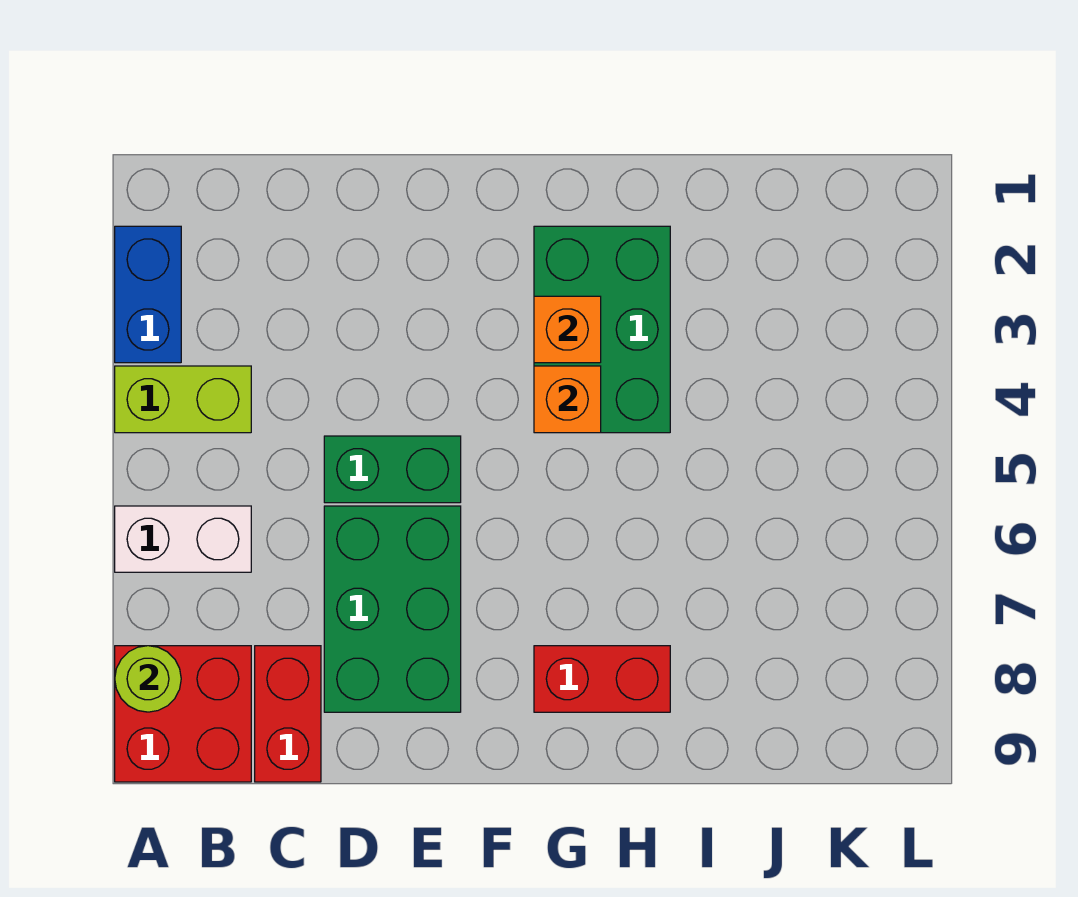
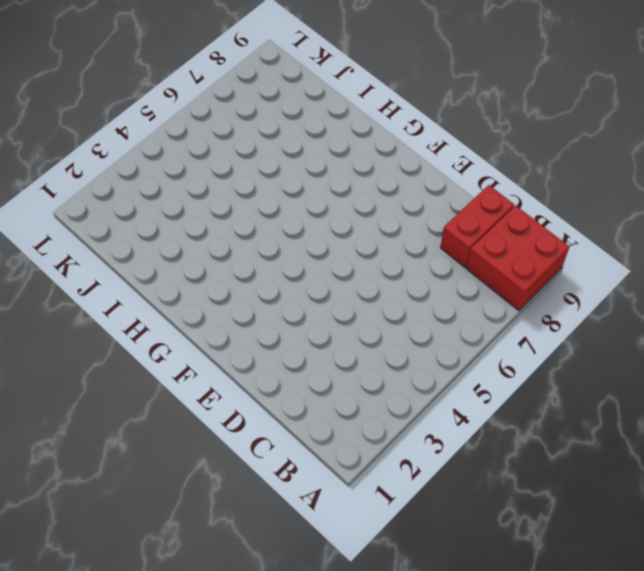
none -> blue 1x2 brick [115,226,181,363]
none -> lime 1x2 brick [115,366,251,433]
none -> white 1x2 brick [115,506,251,572]

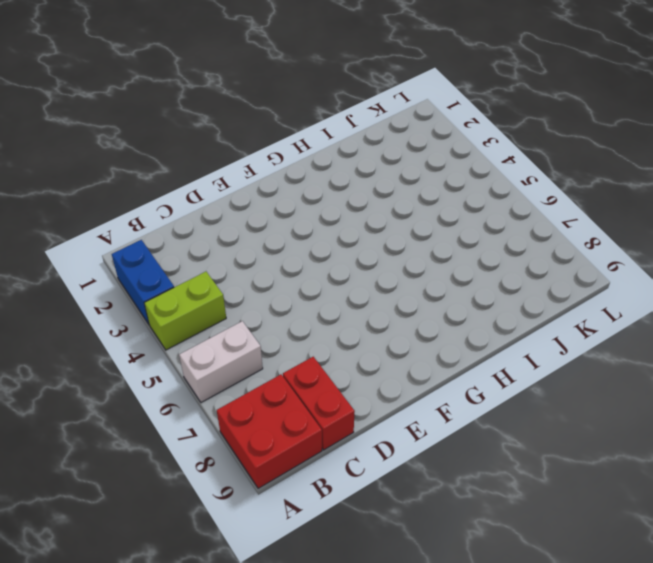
none -> green 1x2 brick [324,436,461,503]
none -> green 2x3 brick [324,506,461,712]
none -> green 2x3 brick [534,226,670,433]

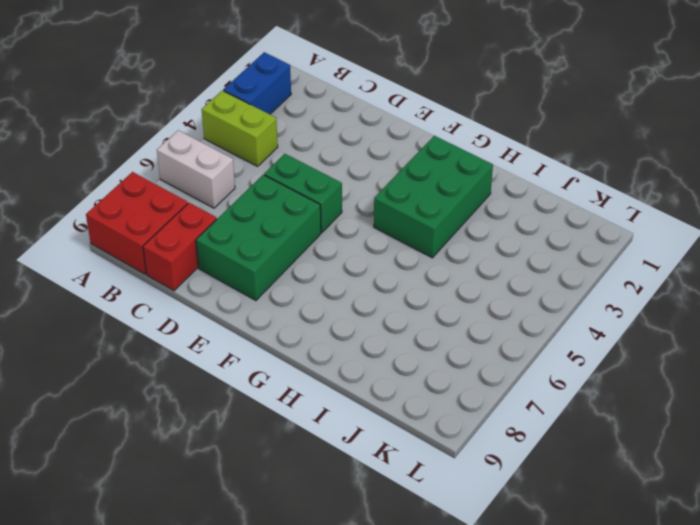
none -> red 1x2 brick [534,646,670,712]
none -> lime 1x1 round brick [115,646,181,712]
none -> orange 1x1 brick [534,296,601,363]

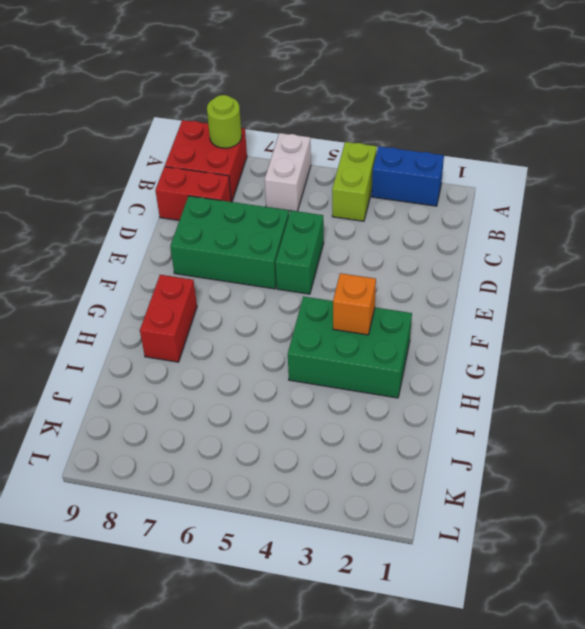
none -> orange 1x1 brick [534,366,601,433]

